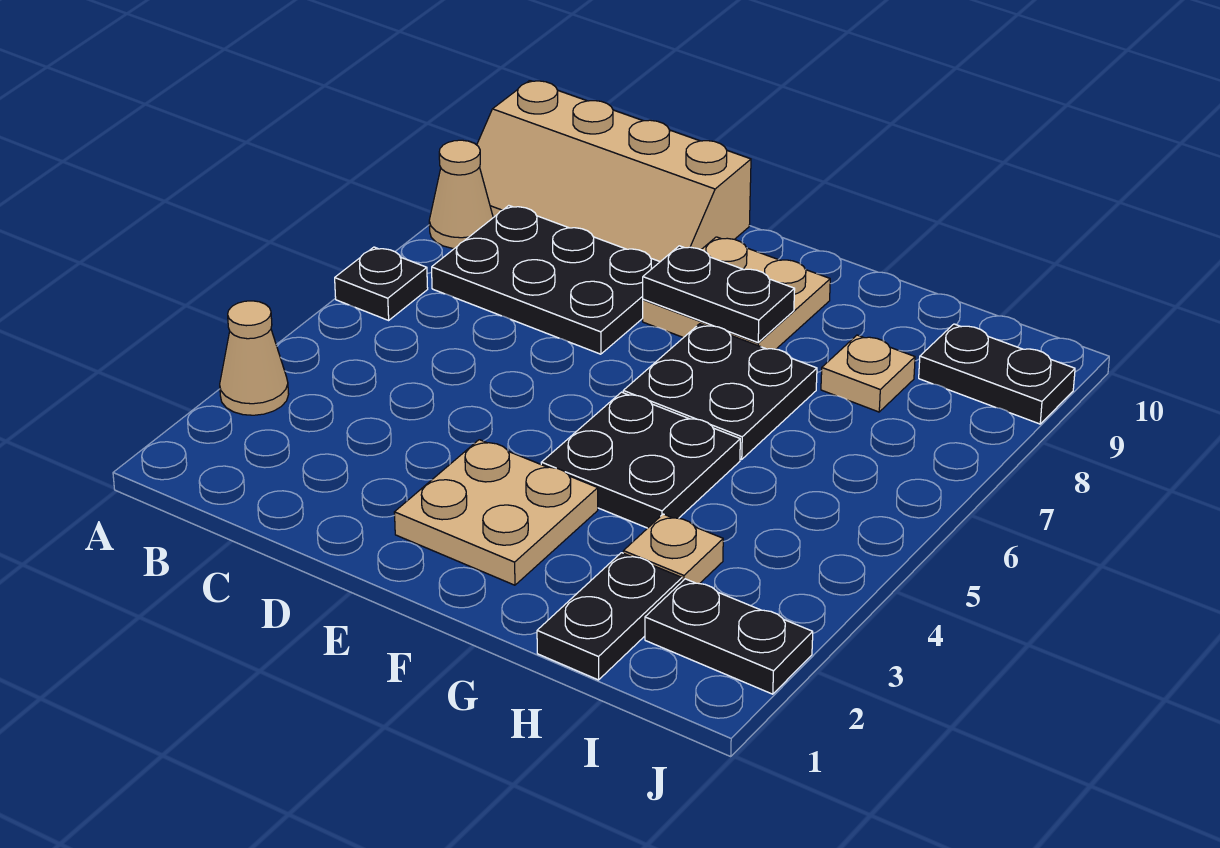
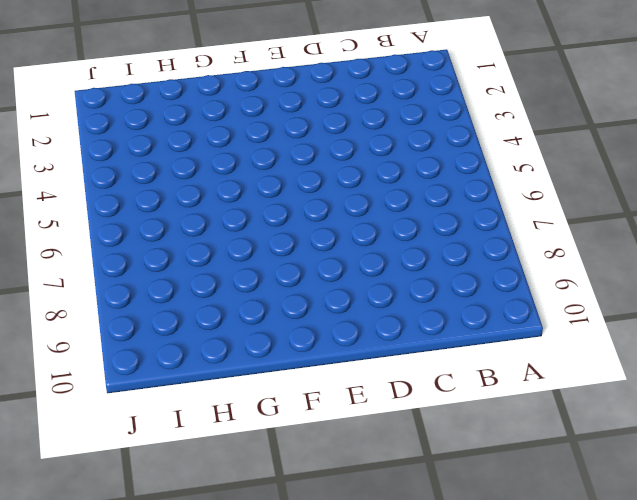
none -> tan 1x1 cone [220,301,289,415]
none -> black 1x1 plate [335,247,428,320]
none -> tan 1x1 cone [429,140,493,249]

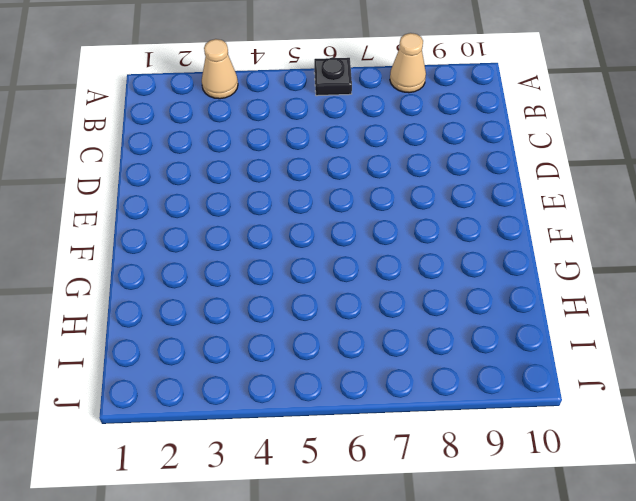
none -> tan 2x4 slope [477,81,751,262]
none -> black 2x3 plate [432,206,660,354]
none -> tan 2x2 plate [394,440,598,585]

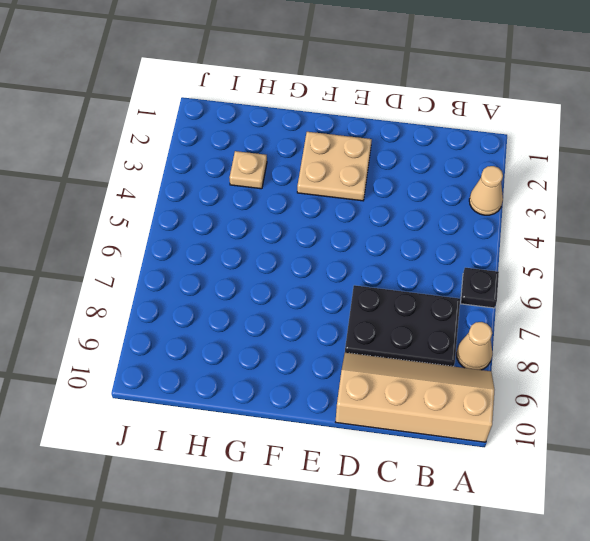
none -> tan 2x2 plate [643,237,830,349]
none -> black 2x2 plate [541,392,740,528]
none -> black 2x2 plate [623,324,817,459]

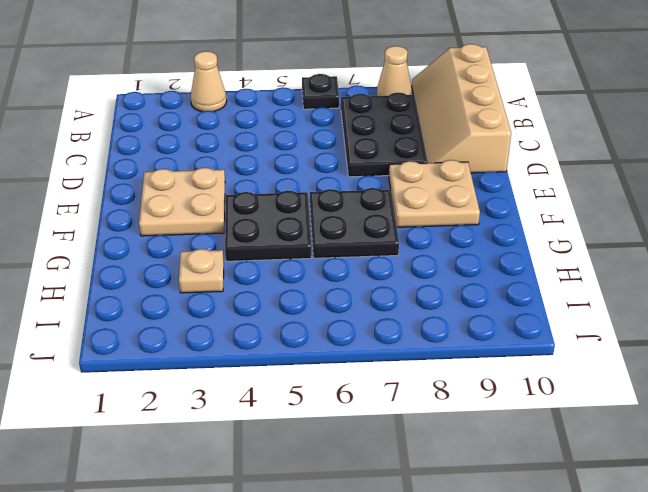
none -> black 1x2 plate [537,553,682,680]
none -> tan 1x1 plate [821,335,915,412]
none -> black 1x2 plate [645,579,813,694]

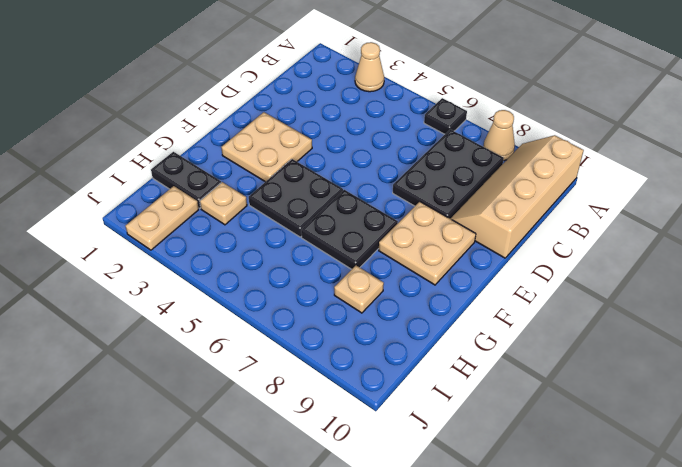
tan 1x2 plate [126,186,199,250] -> black 1x2 plate [645,579,813,694]
none -> black 1x2 plate [919,324,1075,424]
none -> black 1x2 plate [643,246,795,342]

